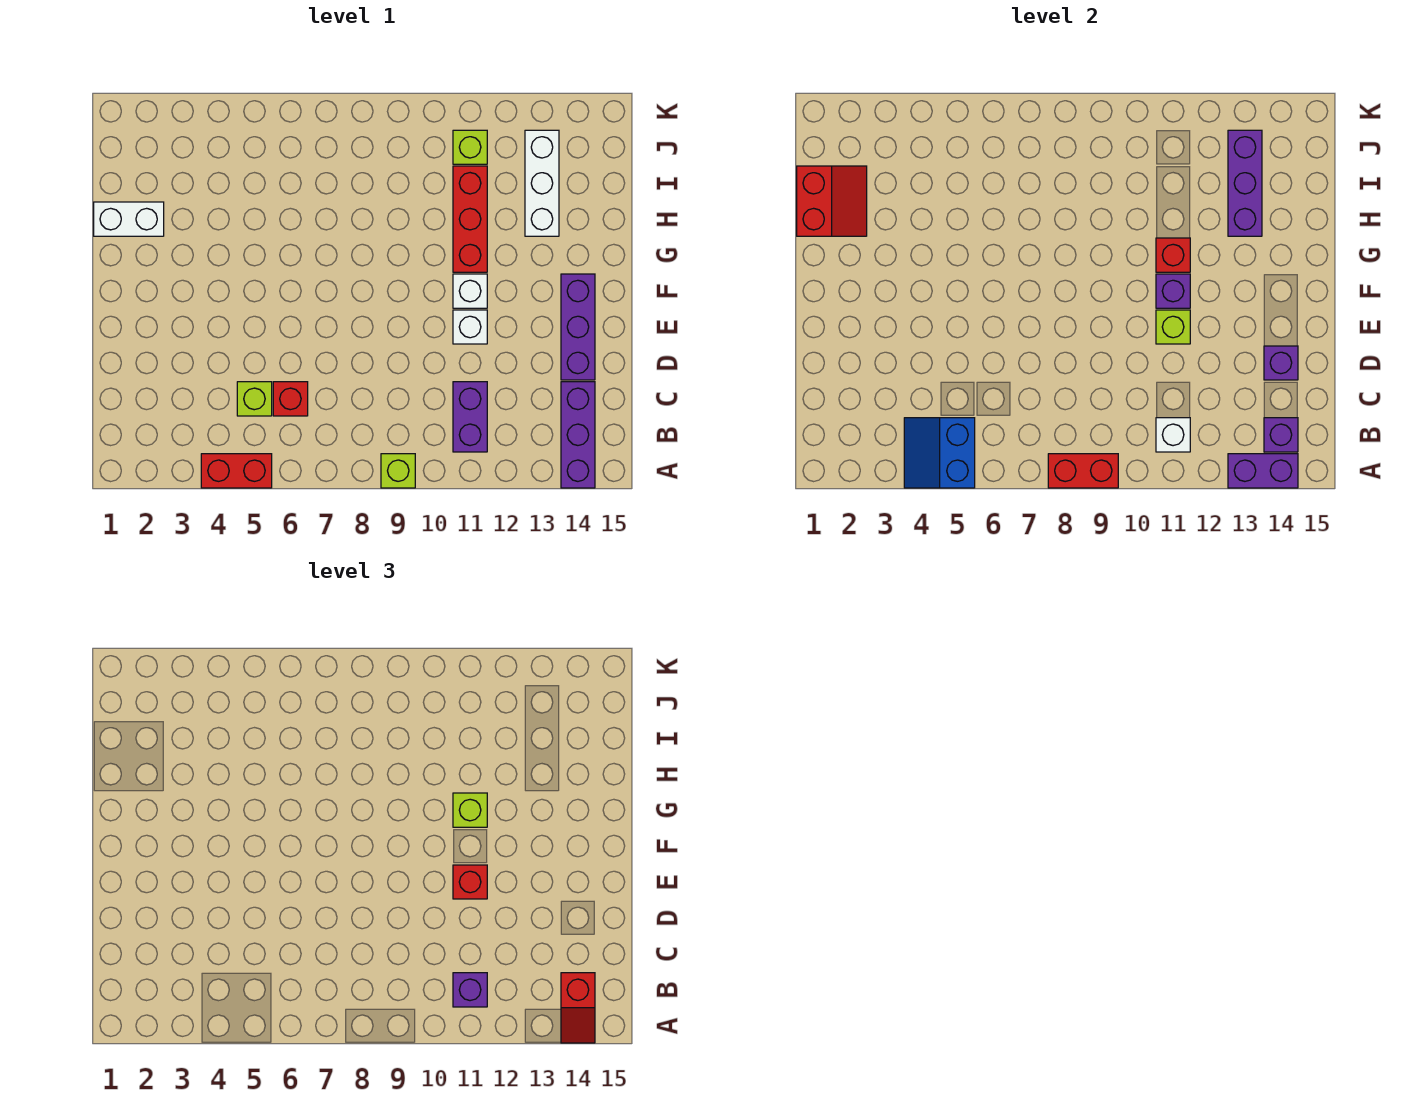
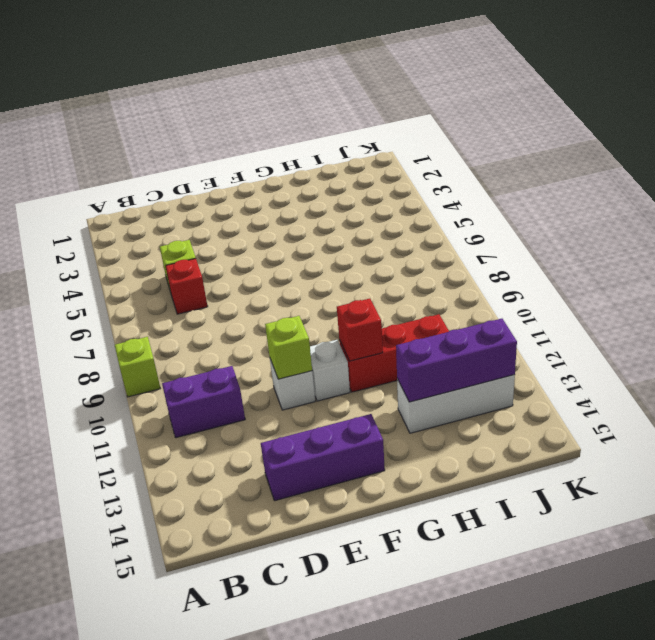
none -> red 1x2 brick [201,454,272,488]
none -> purple 1x3 brick [561,382,595,488]
none -> white 1x2 brick [94,202,164,236]

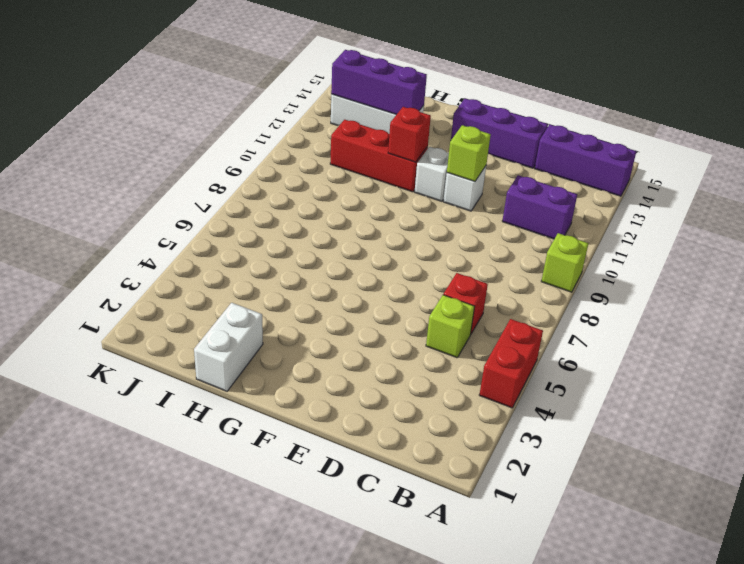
none -> lime 1x1 brick [453,130,487,164]
none -> blue 2x2 slope [904,418,975,488]
none -> red 1x2 brick [1048,454,1118,488]

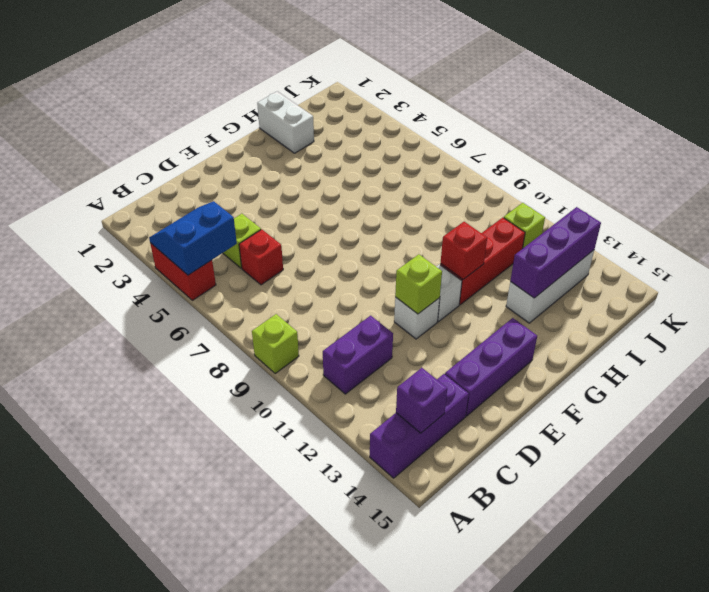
none -> red 1x2 brick [1048,454,1118,488]
none -> purple 1x2 brick [1228,454,1298,488]
none -> white 1x1 brick [1156,418,1190,452]

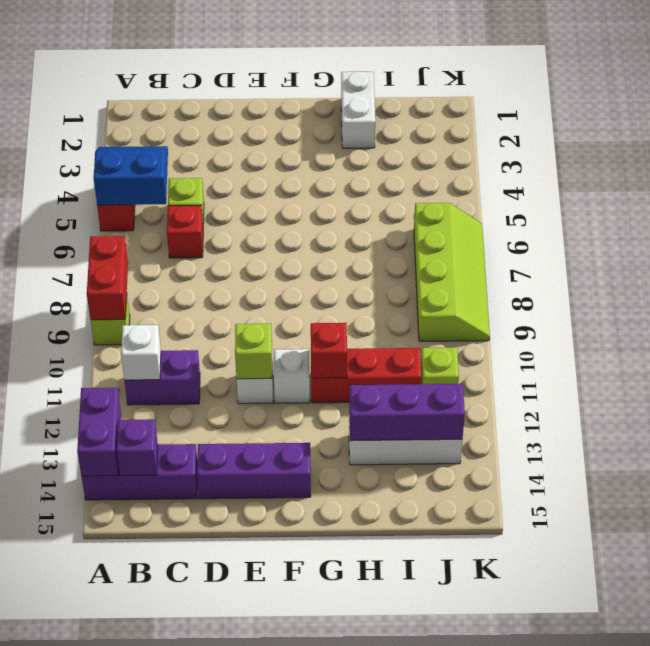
lime 2x4 slope [414,203,490,341] -> none
none -> purple 1x1 brick [1264,346,1298,380]
none -> purple 1x1 brick [1156,274,1190,308]
none -> red 2x2 slope [797,166,867,236]

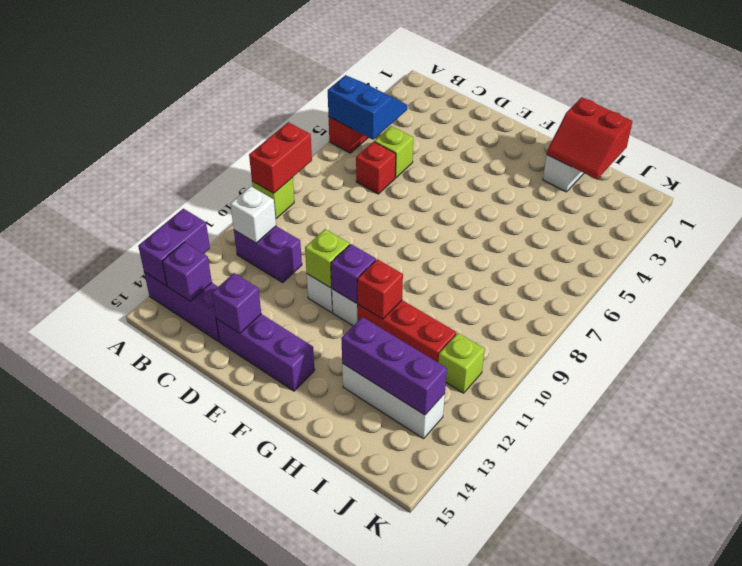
none -> red 1x2 slope [561,973,595,1043]
none -> purple 1x1 brick [453,973,487,1007]
none -> red 1x1 brick [453,865,487,899]

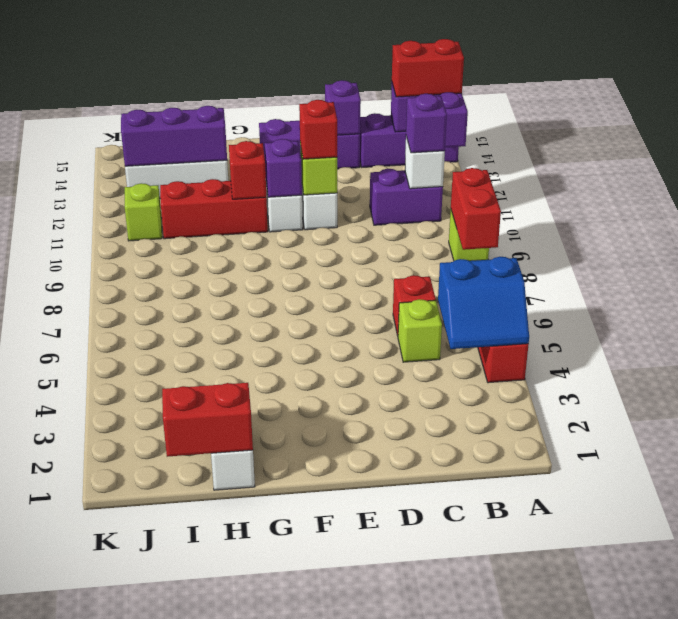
red 1x2 brick [392,39,464,97] -> red 1x2 slope [561,973,595,1043]
none -> lime 1x1 brick [453,793,487,827]

